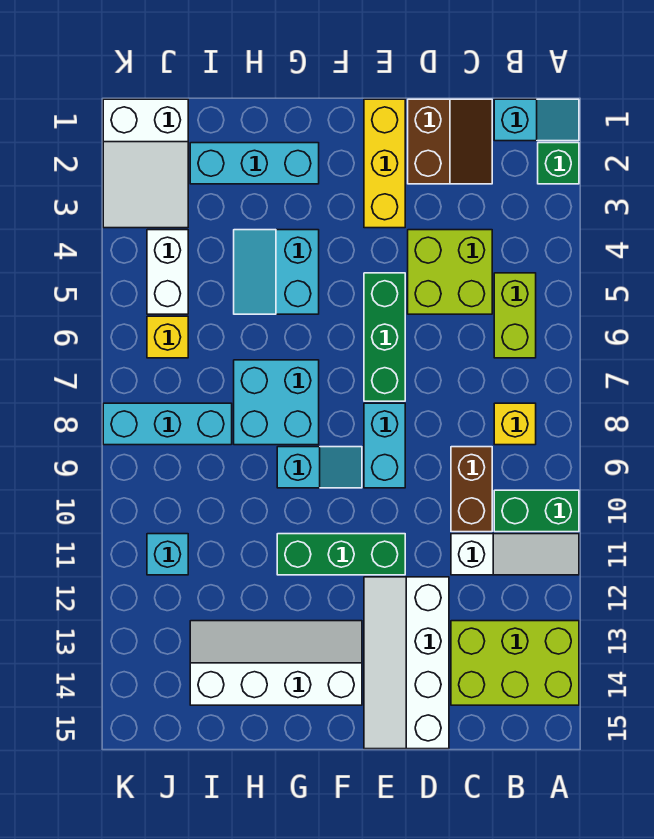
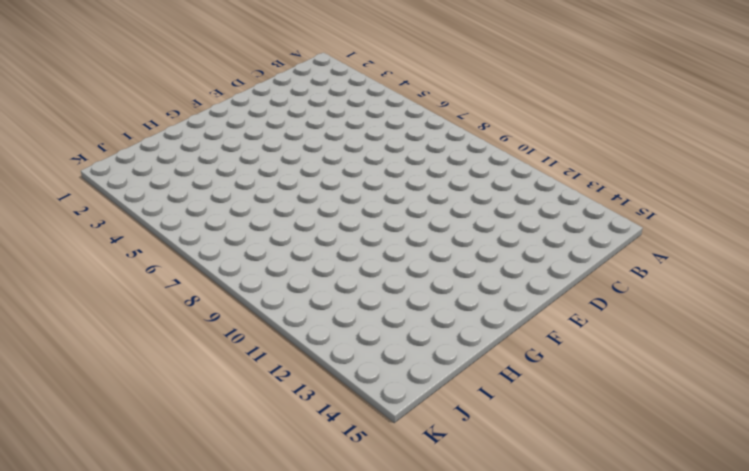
none -> cyan 1x2 slope [494,99,579,141]
none -> green 1x1 brick [538,143,579,184]
none -> green 1x2 brick [494,490,579,532]

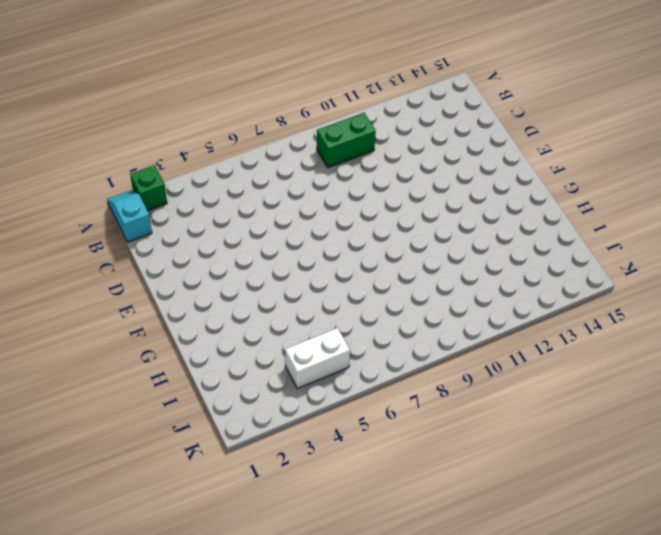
green 1x2 brick [317,113,376,168] -> green 1x2 brick turned to [494,490,579,532]
none -> white 1x3 slope [451,534,579,575]
none -> lime 2x3 brick [451,621,579,705]
none -> lime 1x2 brick [494,273,536,358]

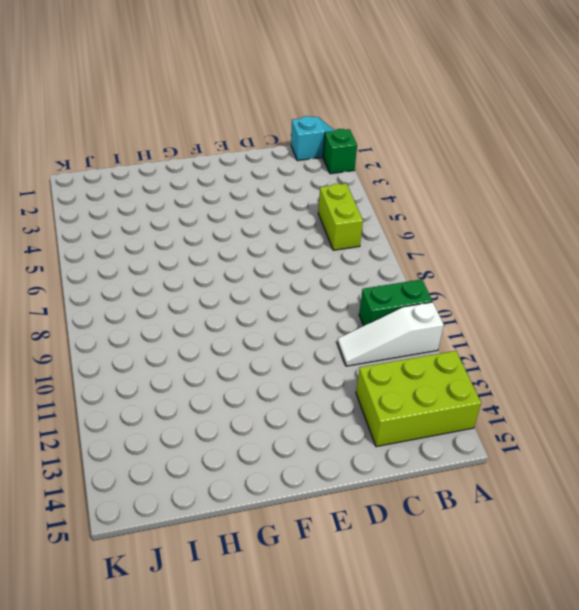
white 1x3 slope [338,302,444,366] -> white 1x3 slope turned to [451,534,579,575]
none -> yellow 1x1 brick [494,403,536,445]
none -> brown 2x2 slope [408,99,492,184]
none -> lime 2x2 brick [408,230,492,314]

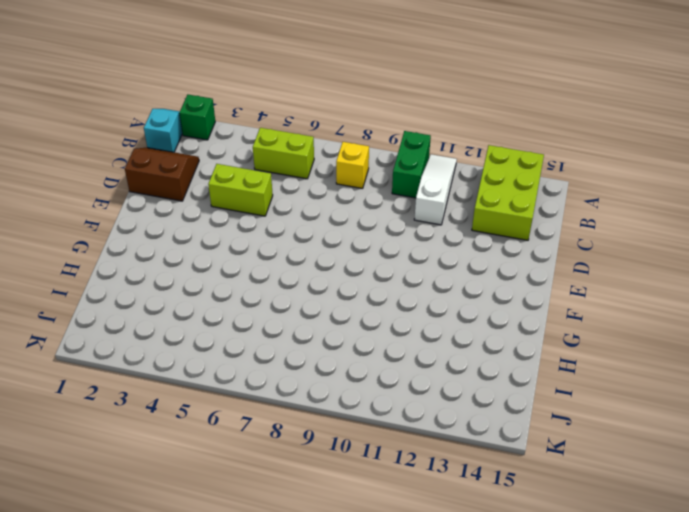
lime 1x2 brick [208,164,273,216] -> lime 2x2 brick [408,230,492,314]
none -> brown 1x2 brick [451,447,492,532]
none -> white 2x4 slope [364,577,449,749]
none -> yellow 1x3 brick [364,99,405,228]

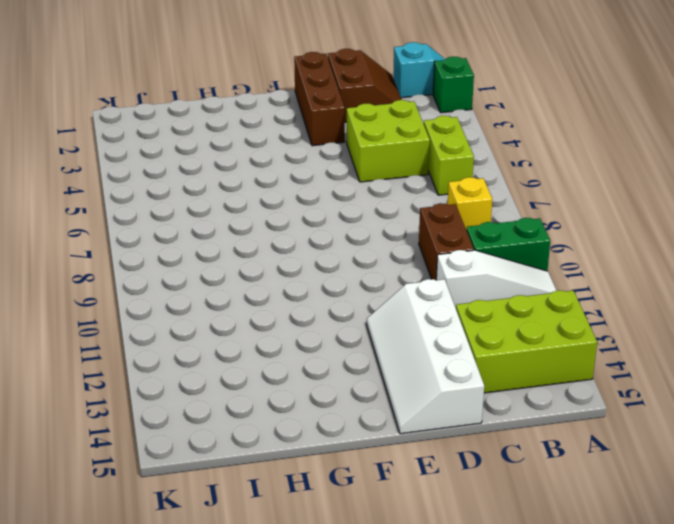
brown 1x3 brick [294,52,345,146] -> yellow 1x3 brick [364,99,405,228]
none -> green 1x3 brick [364,273,405,401]
none -> cyan 1x2 brick [364,403,405,488]
none -> green 1x3 brick [277,534,405,575]

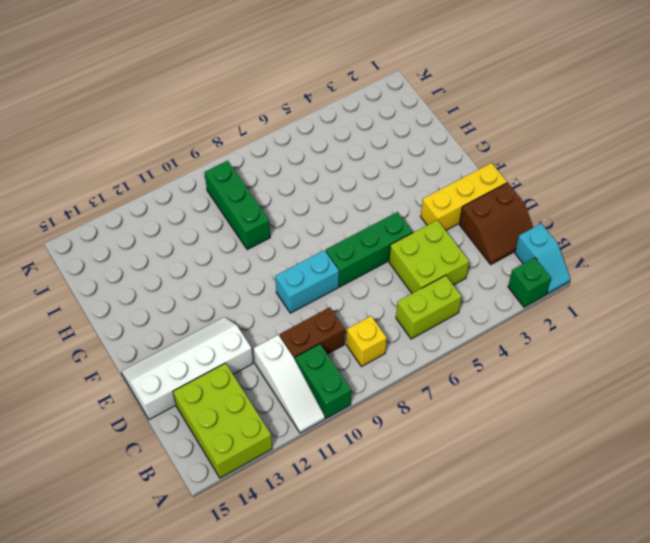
green 1x3 brick [205,161,270,249] -> green 1x3 brick moved to [277,534,405,575]
none -> cyan 1x2 slope [277,447,362,488]
none -> white 2x4 slope [190,621,362,705]
none -> cyan 1x3 brick [190,143,319,184]

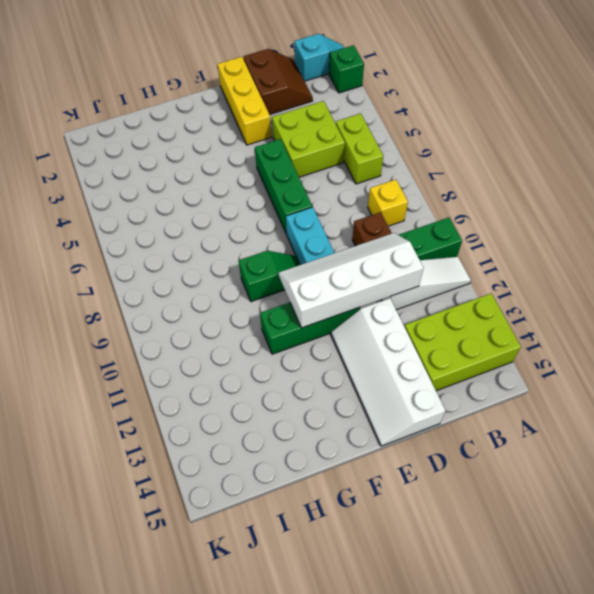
white 2x4 slope [279,233,424,328] -> white 2x4 slope moved to [190,621,362,705]
green 1x2 slope [239,251,300,302] -> cyan 1x2 slope [277,447,362,488]
none -> cyan 1x3 brick [190,143,319,184]
none -> cyan 2x2 slope [234,230,319,314]
none -> cyan 2x2 brick [234,360,319,445]

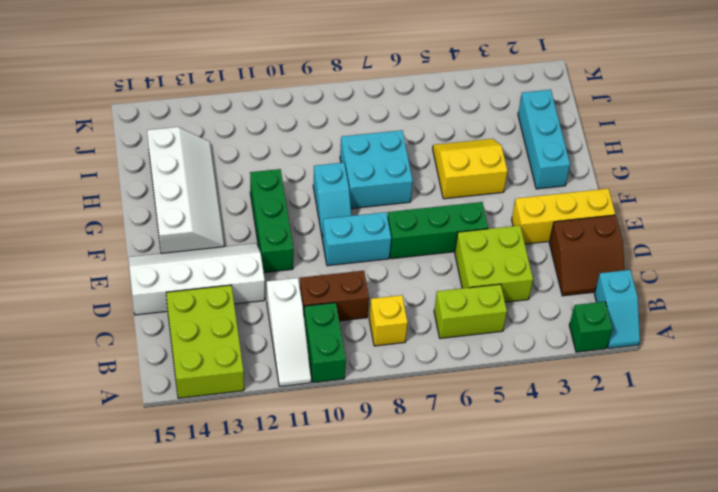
yellow 2x2 slope [433,139,508,199] -> cyan 2x2 slope [234,230,319,314]
none -> cyan 1x3 brick [103,403,232,445]
none -> white 2x3 slope [103,99,188,228]
none -> white 1x2 brick [147,230,188,314]

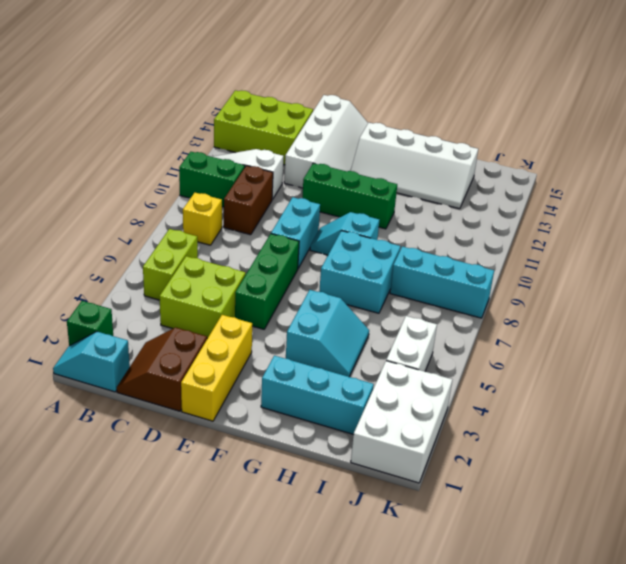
white 2x3 brick [351,361,452,483] -> white 2x3 slope [103,99,188,228]
none -> yellow 1x1 brick [147,316,188,358]
none -> cyan 1x1 brick [147,534,188,575]

